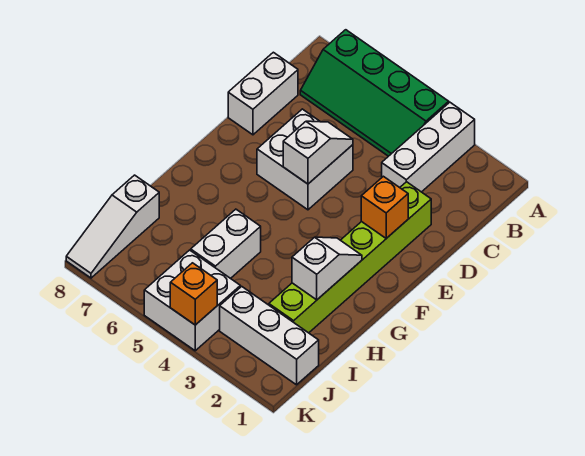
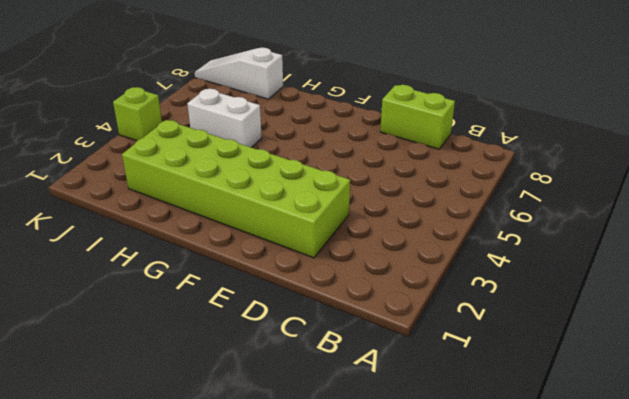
lime 1x2 brick [380,85,455,149] -> white 1x2 brick [228,52,298,135]
lime 2x6 brick [122,120,350,258] -> lime 1x6 brick [269,182,431,333]
lime 1x1 brick [113,87,162,141] -> white 2x2 brick [144,250,240,351]
none -> white 1x3 brick [382,102,475,192]
none -> green 2x4 slope [300,30,449,156]
none -> white 2x2 brick [257,109,353,210]

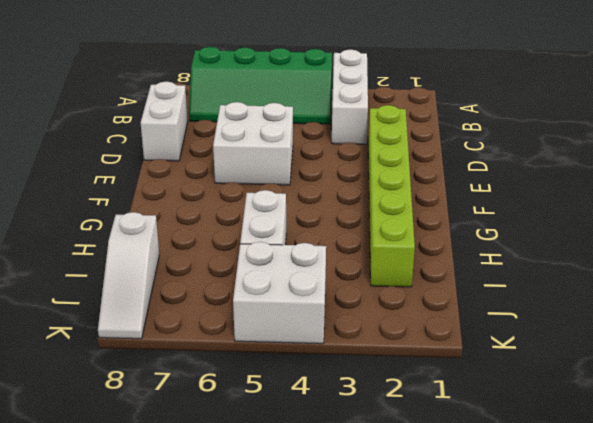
none -> white 1x3 brick [220,286,319,385]
none -> white 1x2 slope [283,121,353,184]
none -> orange 1x1 brick [361,176,408,238]

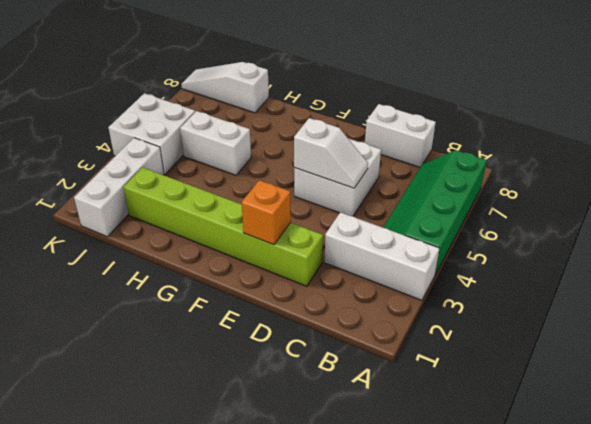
none -> white 1x2 slope [292,237,362,300]
none -> orange 1x1 brick [170,263,217,325]

